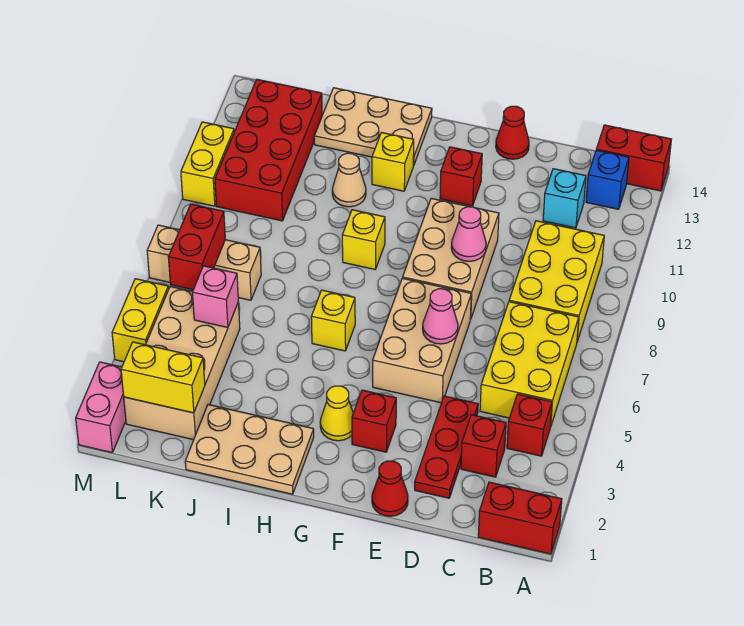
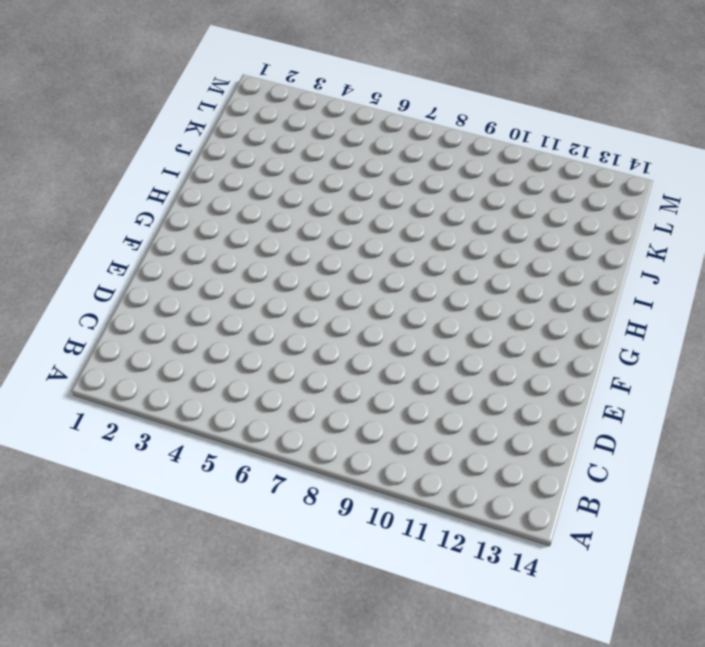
none -> red 1x2 brick [478,482,562,554]
none -> red 1x2 brick [596,125,671,191]
none -> red 1x1 brick [507,394,552,456]
none -> yellow 2x3 brick [480,302,579,427]

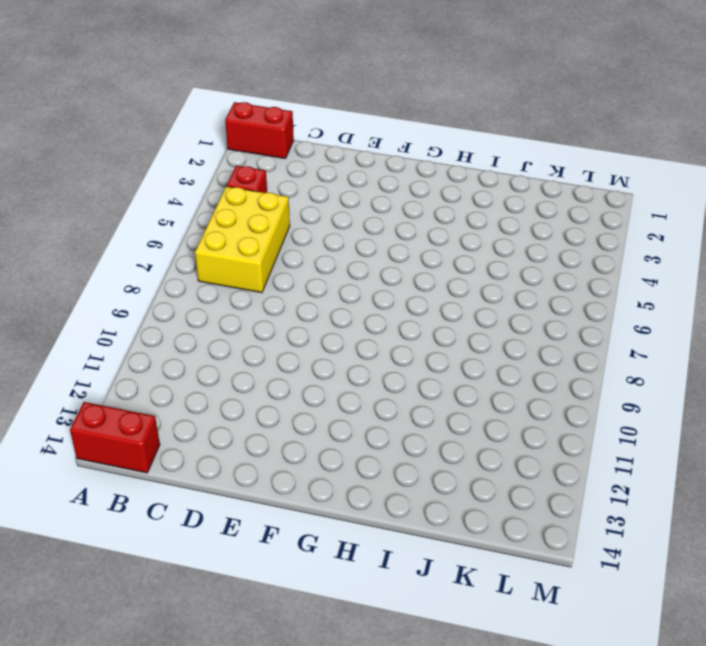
none -> yellow 2x3 brick [509,221,604,341]
none -> blue 1x1 brick [586,150,629,209]
none -> red 1x1 brick [461,415,506,477]
none -> cyan 1x1 brick [543,169,586,228]

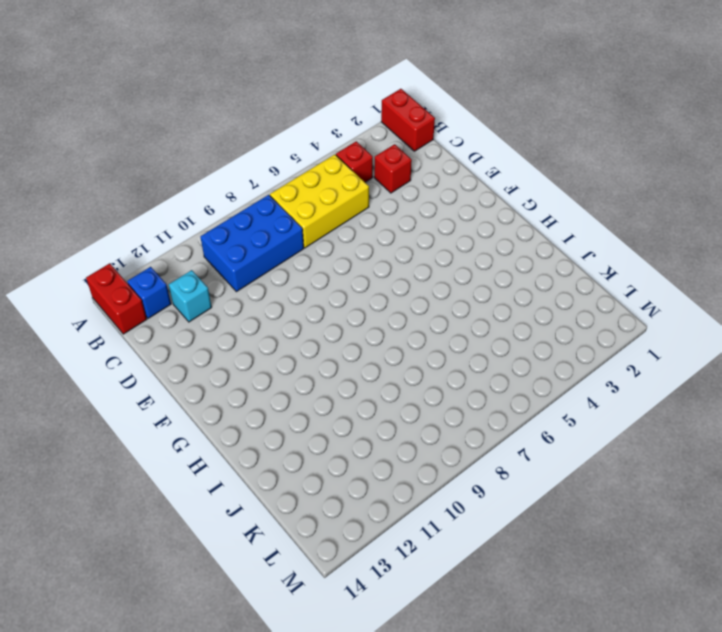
blue 2x3 brick [200,195,304,292] -> yellow 2x3 brick [509,221,604,341]
none -> red 1x3 plate [415,396,478,498]
none -> red 1x1 cone [372,461,408,516]
none -> tan 2x3 brick [373,278,471,403]
none -> tan 2x3 brick [403,198,499,319]

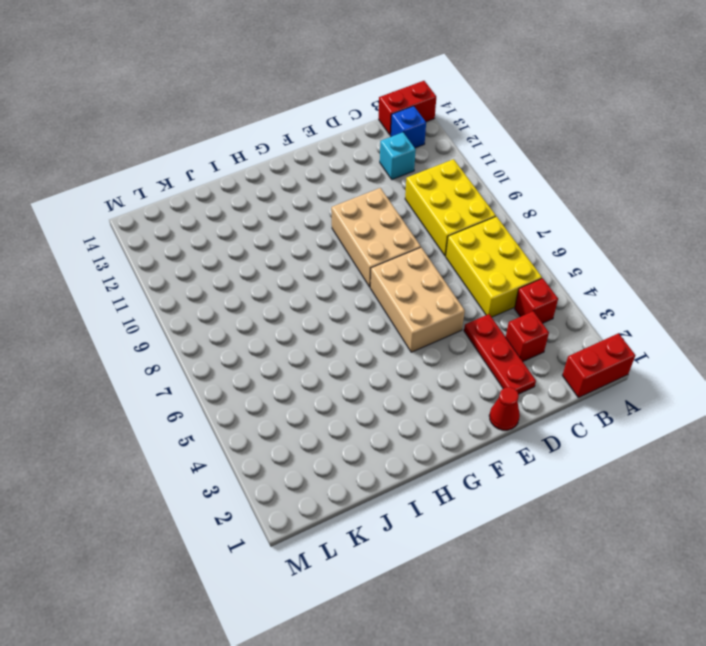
none -> red 1x1 cone [496,106,529,159]
none -> red 1x1 brick [352,390,396,452]
none -> red 1x1 brick [440,147,482,206]
none -> yellow 1x1 cone [320,386,353,441]

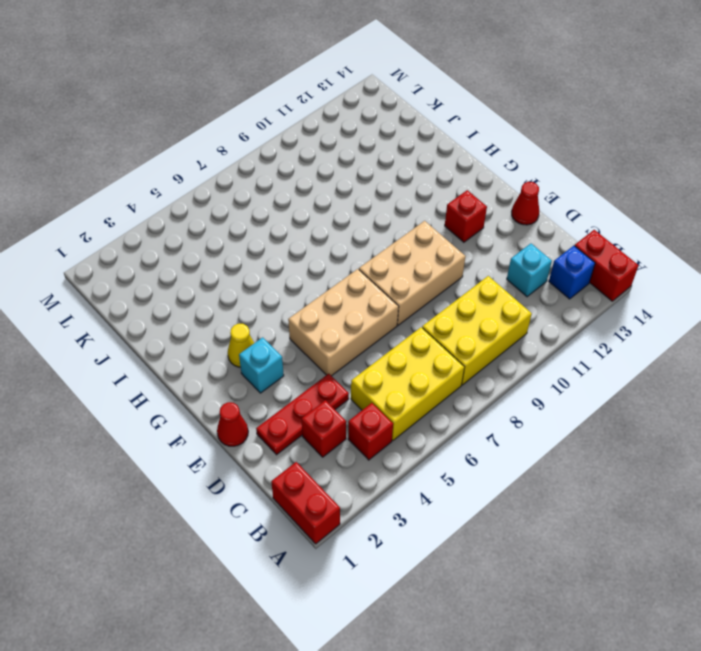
cyan 1x1 brick [239,337,284,393] -> red 1x1 brick [352,390,396,452]
none -> tan 2x3 plate [185,405,314,494]
none -> yellow 1x1 brick [311,290,355,351]
none -> yellow 1x1 brick [342,210,385,269]
none -> yellow 1x1 brick [372,133,414,191]

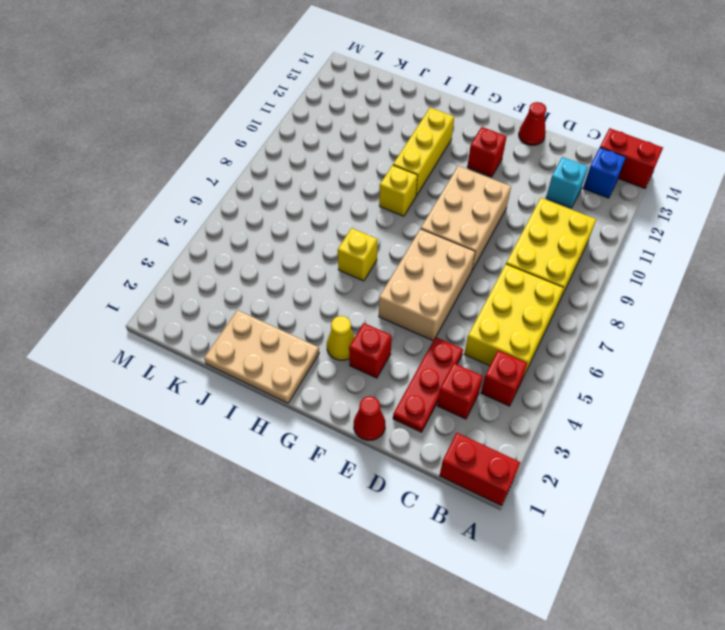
yellow 1x3 brick [393,108,454,196] -> yellow 1x1 brick [372,133,414,191]
none -> tan 2x3 plate [314,88,432,166]
none -> tan 1x1 cone [332,153,366,207]
none -> tan 2x4 brick [124,286,240,440]
none -> tan 1x3 brick [147,225,261,300]

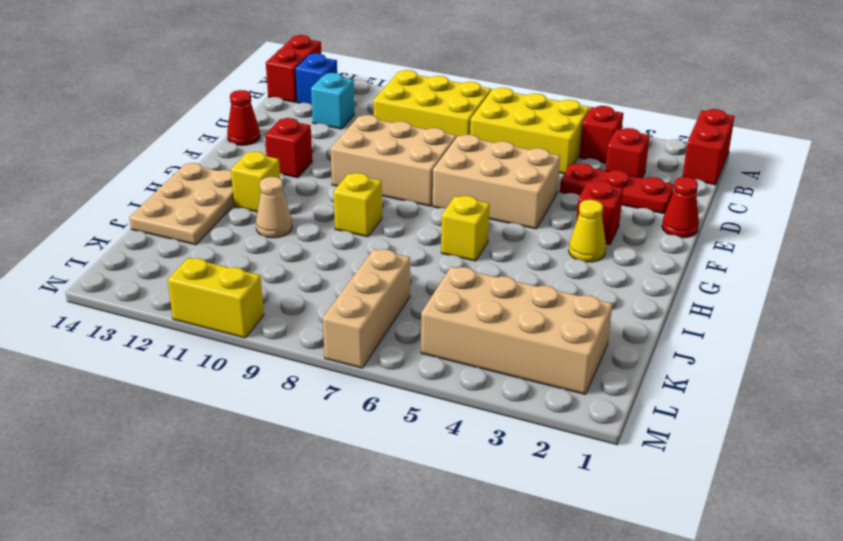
none -> tan 2x3 plate [185,405,314,494]
none -> red 2x4 brick [215,79,322,221]
none -> pink 1x2 brick [76,362,126,452]
none -> yellow 1x2 brick [112,279,169,362]

